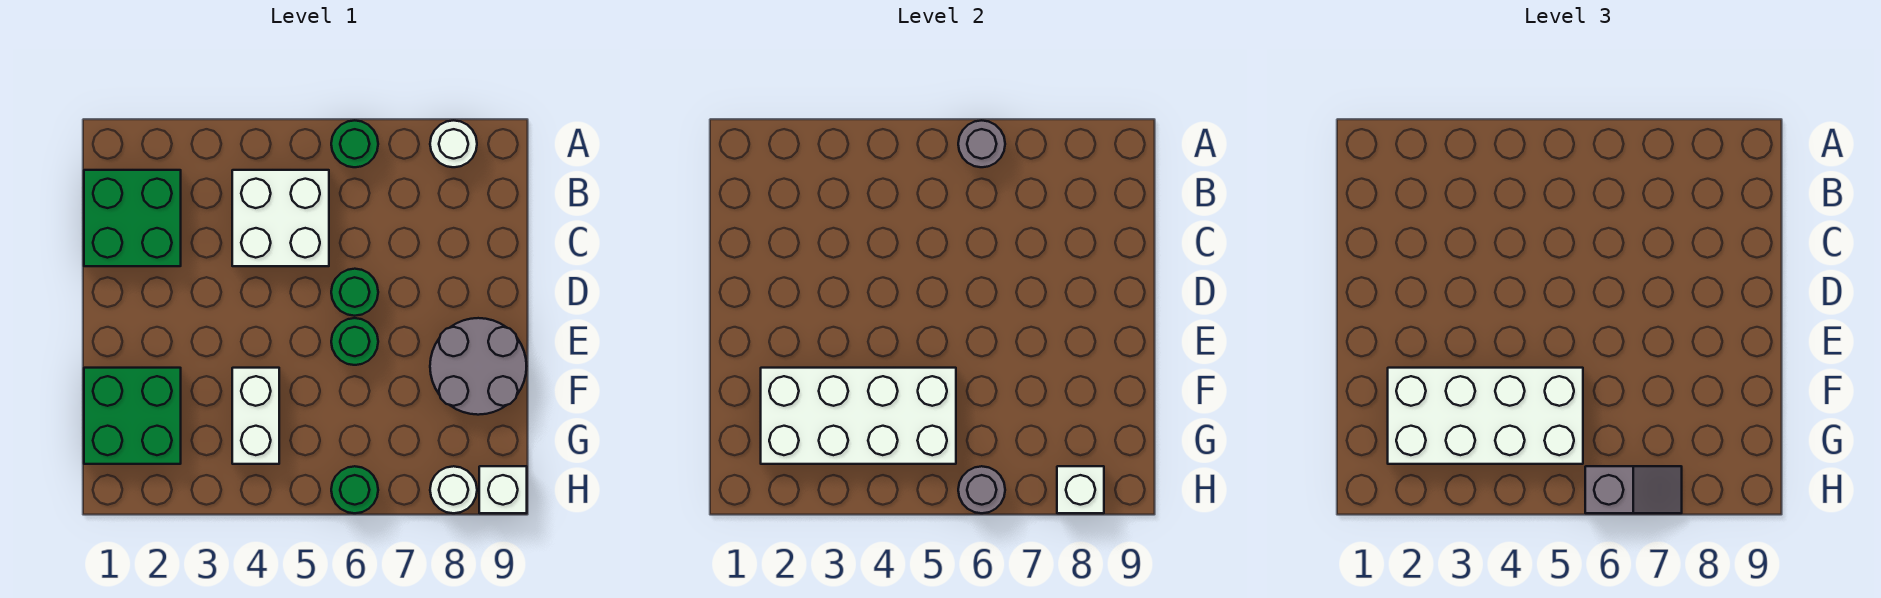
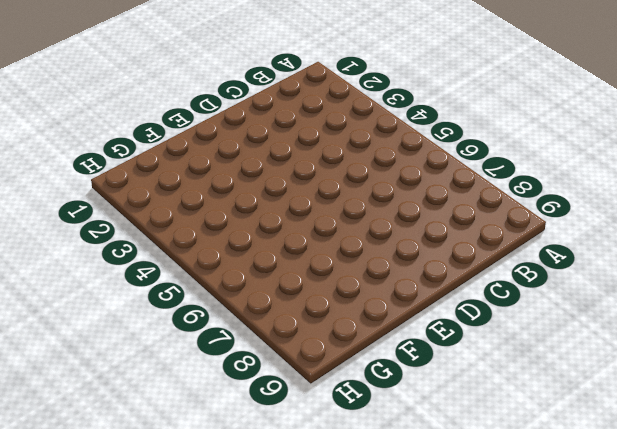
none -> green 1x1 round brick [331,120,378,167]
none -> white 1x1 round brick [430,120,477,167]
none -> green 2x2 brick [84,170,181,266]

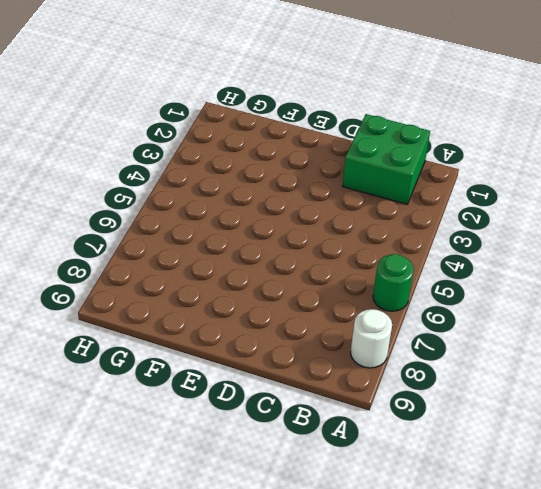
none -> white 2x2 brick [232,170,329,266]
none -> green 1x1 round brick [331,269,378,316]
none -> green 1x1 round brick [331,318,378,365]

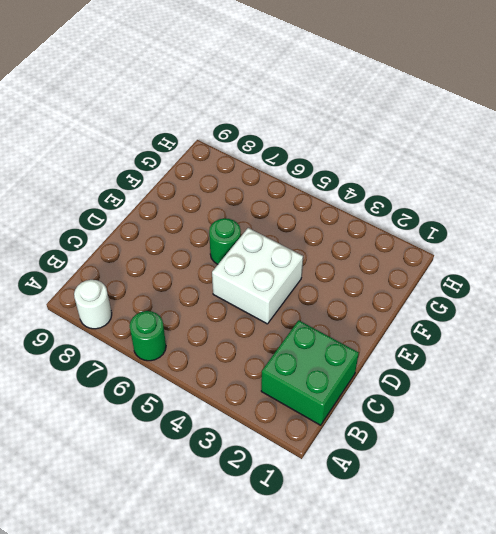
white 2x2 brick [212,228,303,324] -> white 2x2 brick moved to [232,170,329,266]
none -> green 1x1 round brick [331,269,378,316]
none -> grey 2x2 round brick [430,318,527,415]
none -> green 2x2 brick [84,368,181,464]

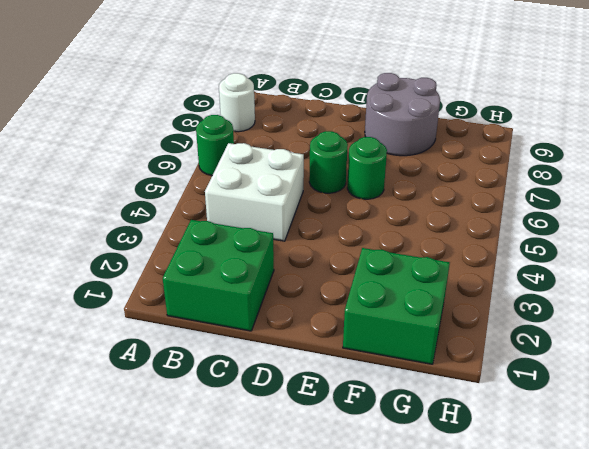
none -> white 1x2 brick [232,368,279,464]
none -> green 1x1 round brick [331,466,378,513]
none -> white 1x1 round brick [430,466,477,513]

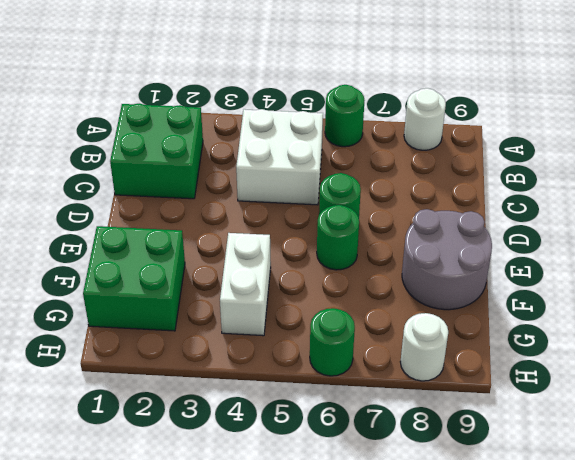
none -> white 1x1 brick [479,466,527,513]
none -> grey 1x1 round brick [958,120,1005,167]
none -> white 2x4 brick [761,368,956,464]

